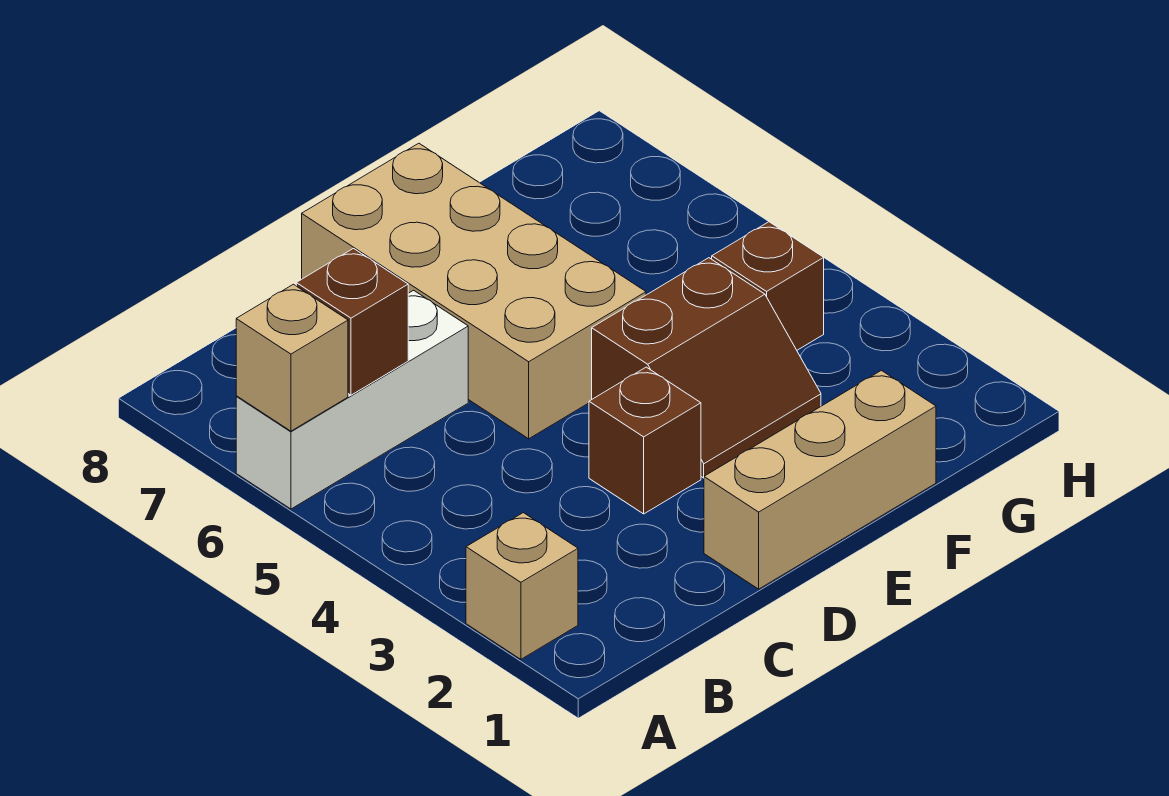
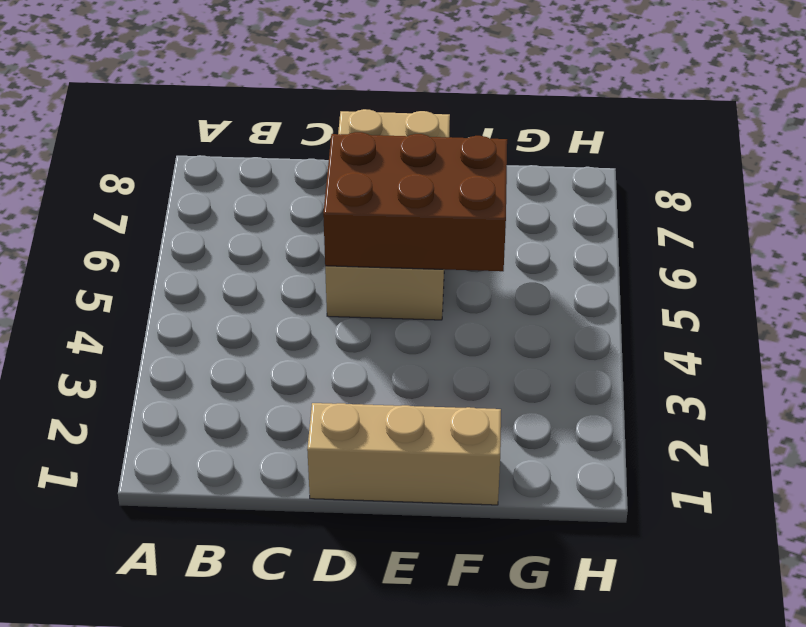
brown 2x3 brick [323,132,507,271] -> none
none -> tan 1x1 brick [466,513,578,659]
none -> white 1x3 brick [236,290,468,509]

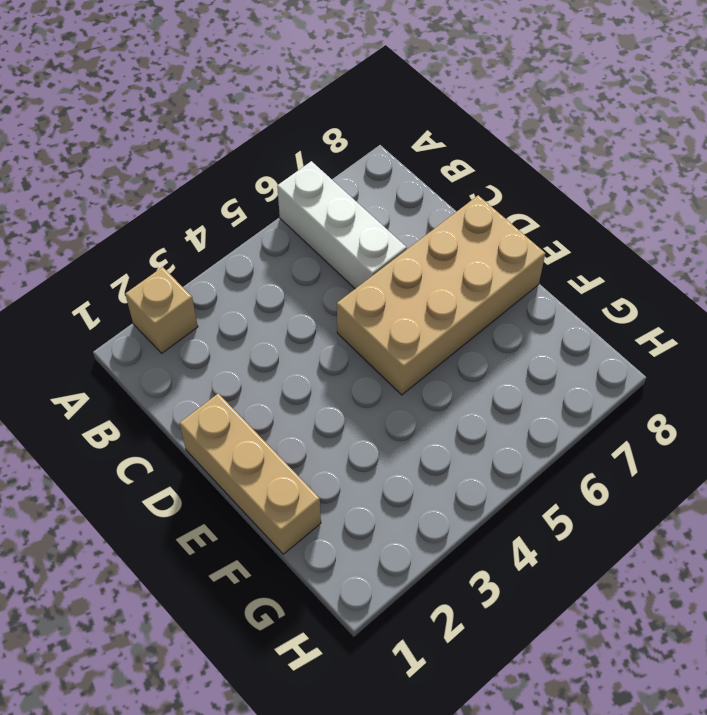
none -> brown 1x1 brick [589,367,701,514]
none -> brown 2x2 slope [592,258,821,478]

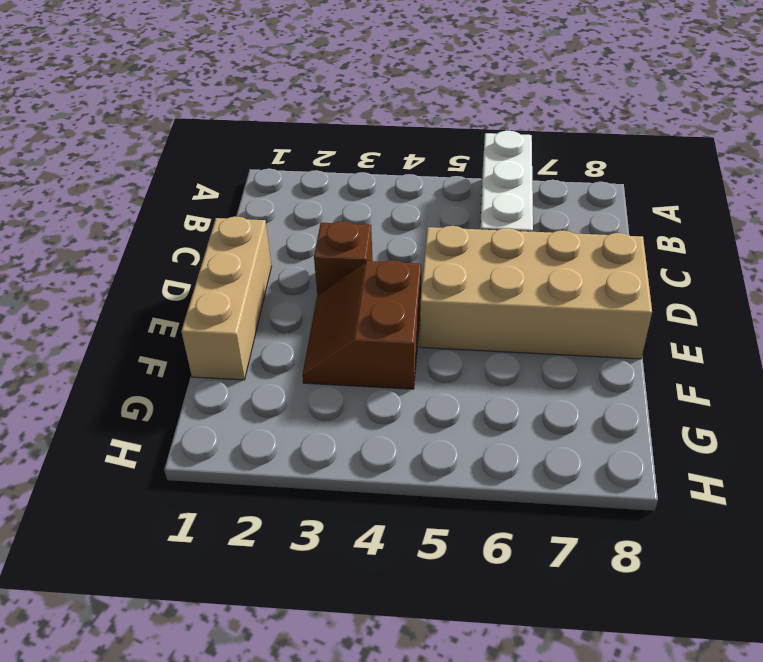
none -> tan 1x1 brick [466,513,578,659]
none -> brown 1x1 brick [712,222,824,350]

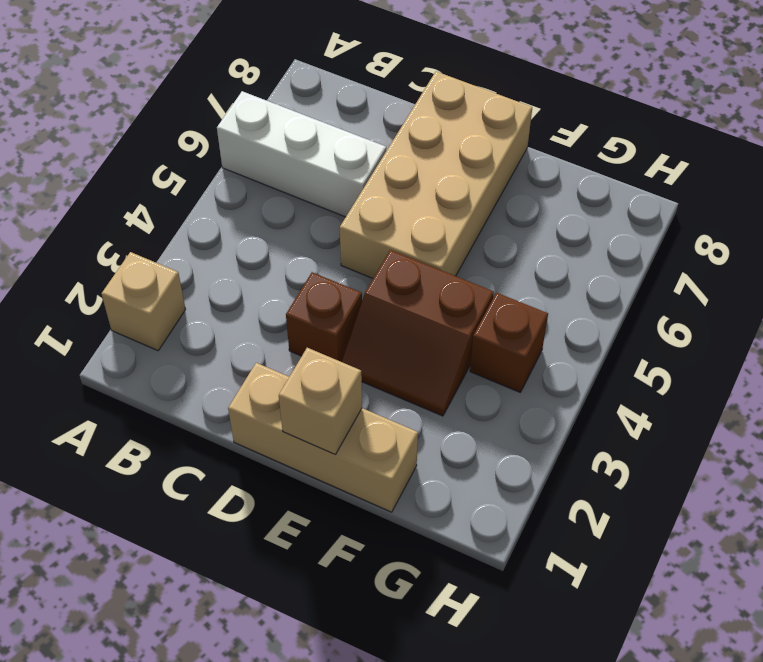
tan 1x1 brick [279,348,362,455] -> tan 1x1 brick moved to [236,284,348,431]
none -> brown 1x1 brick [296,249,408,395]

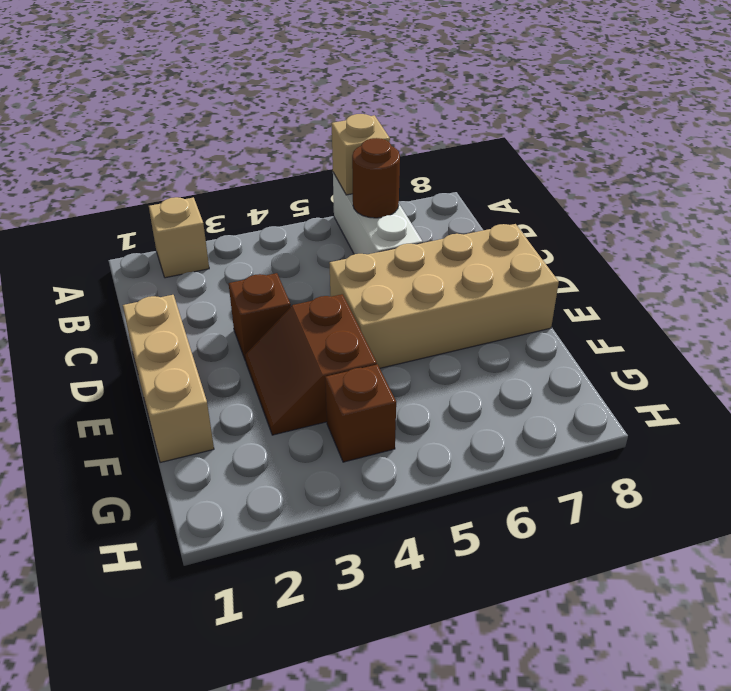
brown 1x1 round brick [352,138,400,218] -> brown 1x1 brick [296,249,408,395]

